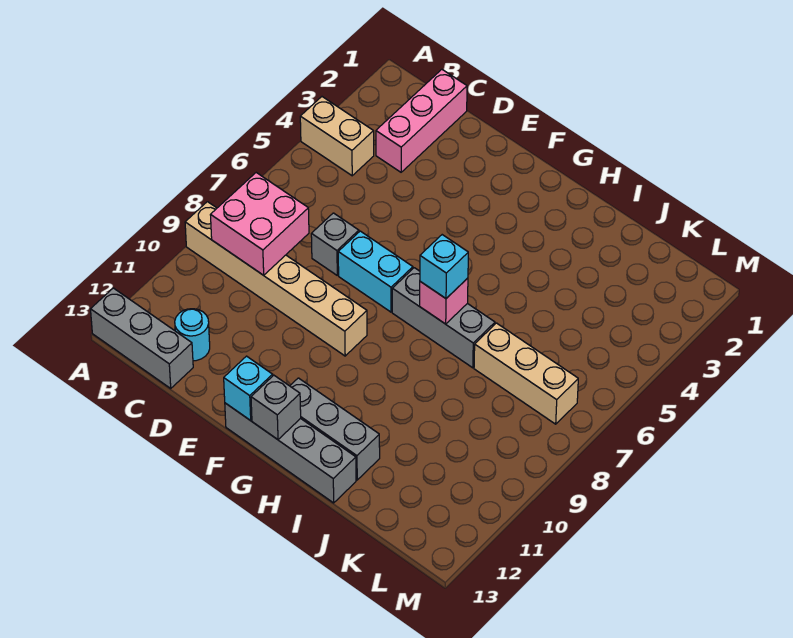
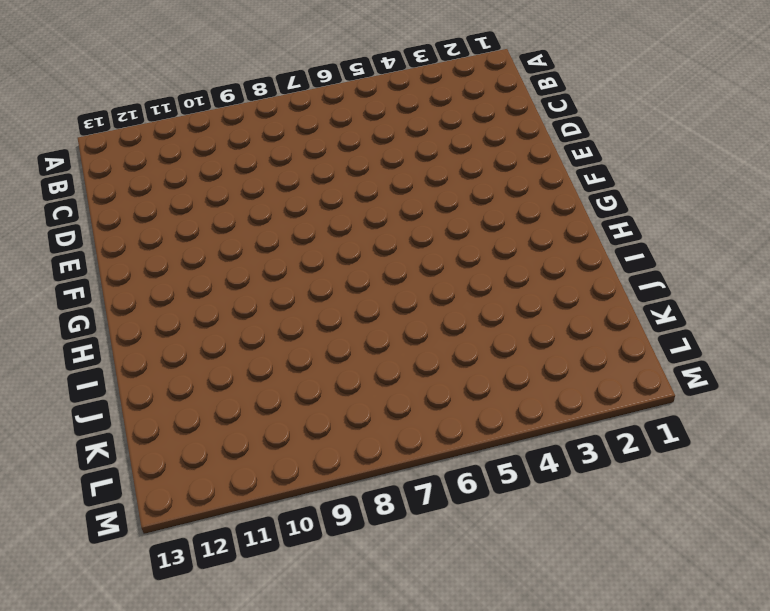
none -> tan 1x2 brick [300,97,374,176]
none -> tan 1x6 brick [185,202,367,356]
none -> grey 1x3 brick [91,288,193,388]

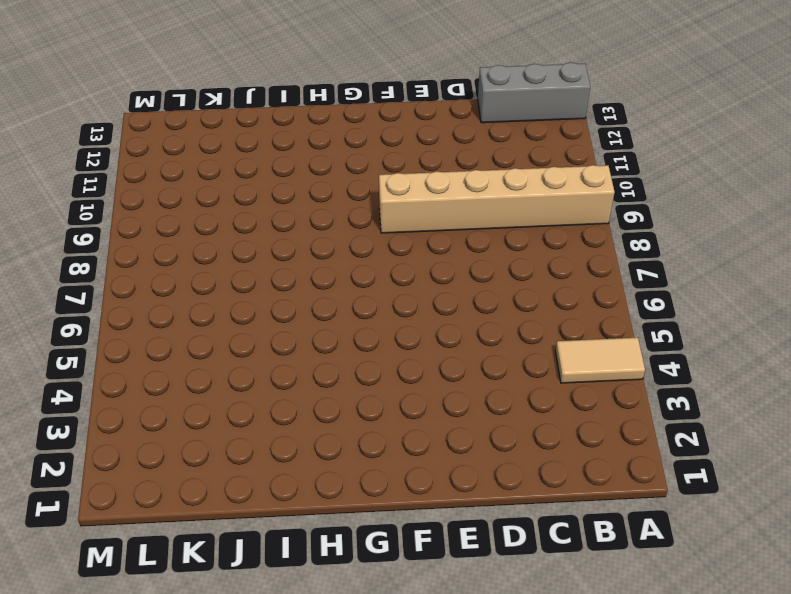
tan 1x2 tile [555,338,645,383] -> tan 1x2 brick [300,97,374,176]
none -> pink 1x3 brick [376,69,467,172]
none -> cyan 1x1 round brick [175,309,210,361]
none -> grey 1x1 brick [311,213,359,275]

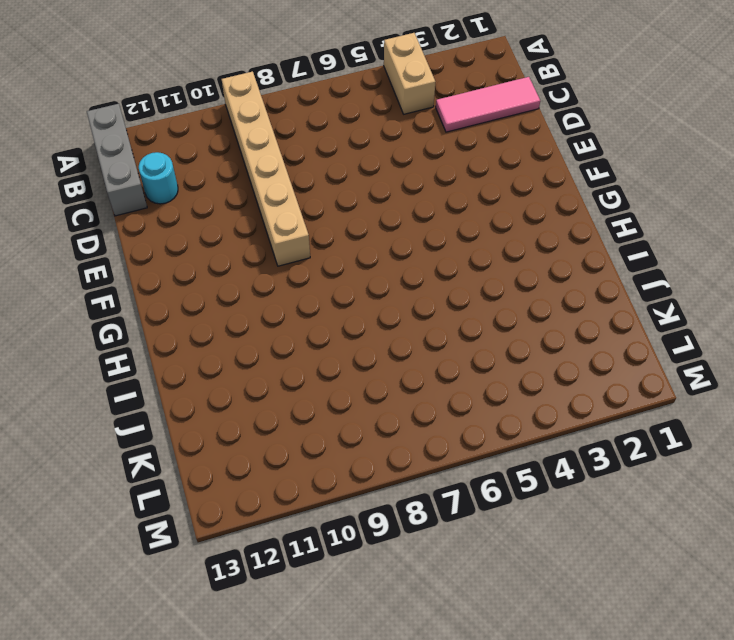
pink 1x3 tile [436,77,540,132] -> pink 1x3 brick [376,69,467,172]
none -> grey 1x1 brick [311,213,359,275]
none -> cyan 1x2 brick [338,231,413,312]
none -> grey 1x4 brick [225,403,356,503]

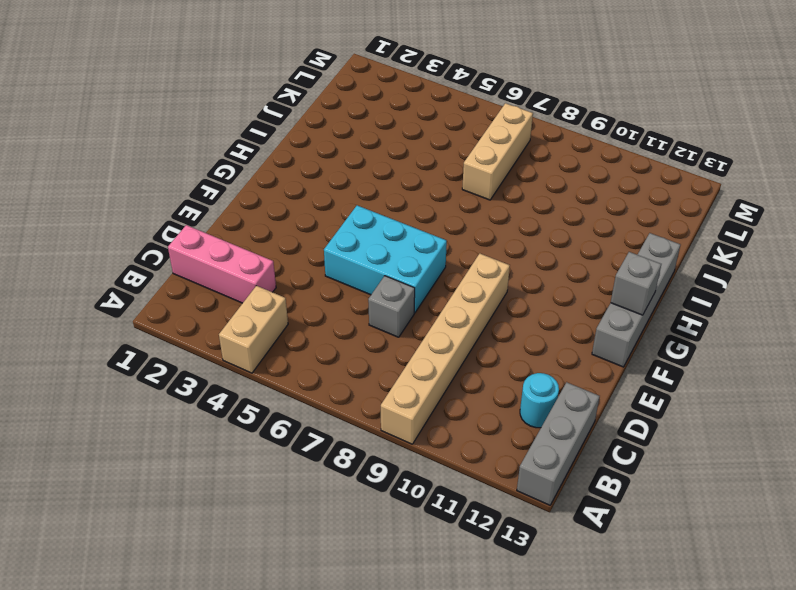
cyan 2x3 brick [324,205,447,313] -> cyan 1x2 brick [338,231,413,312]
none -> grey 1x3 brick [392,268,495,368]
none -> grey 1x3 brick [290,378,380,480]
none -> pink 2x2 brick [211,173,309,275]

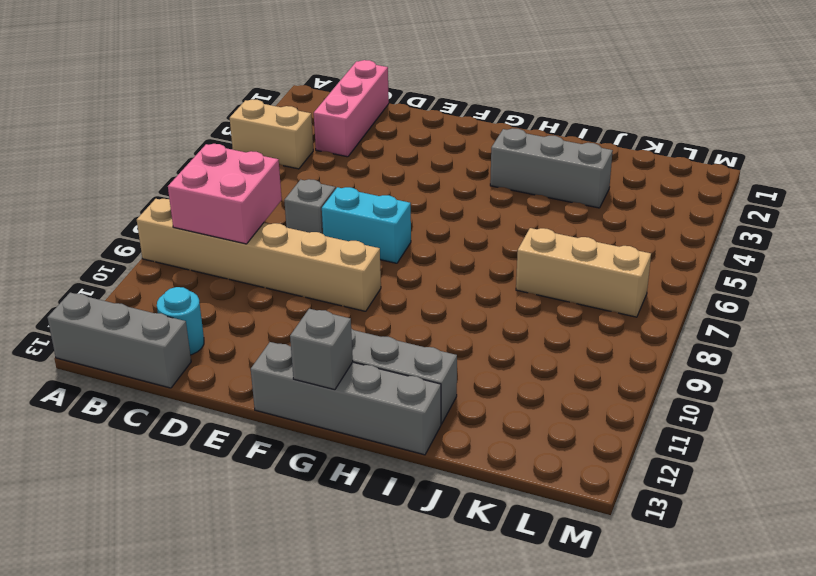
grey 1x3 brick [490,128,613,208] -> grey 1x3 brick moved to [392,268,495,368]
none -> cyan 1x1 brick [224,356,273,421]
none -> pink 1x1 brick [420,278,468,324]
none -> cyan 1x1 brick [420,235,468,298]

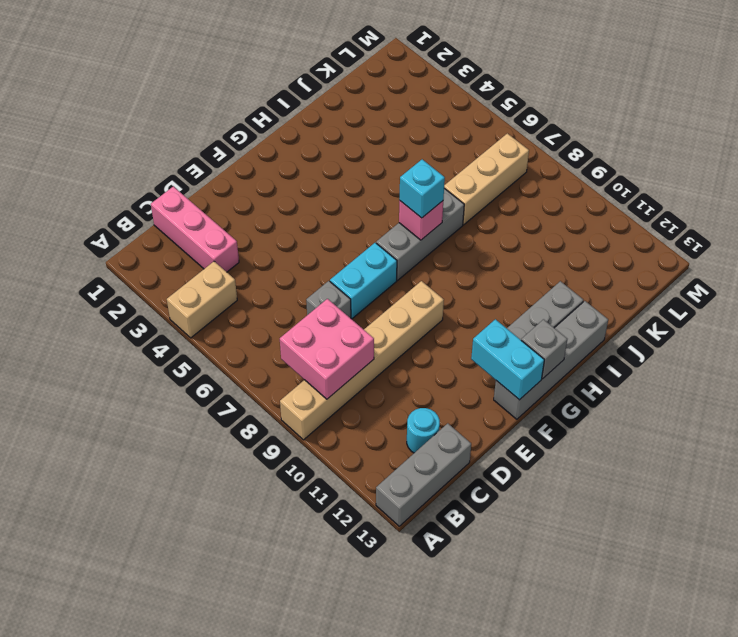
cyan 1x2 brick [471,319,544,400] -> cyan 1x1 brick [224,356,273,421]

